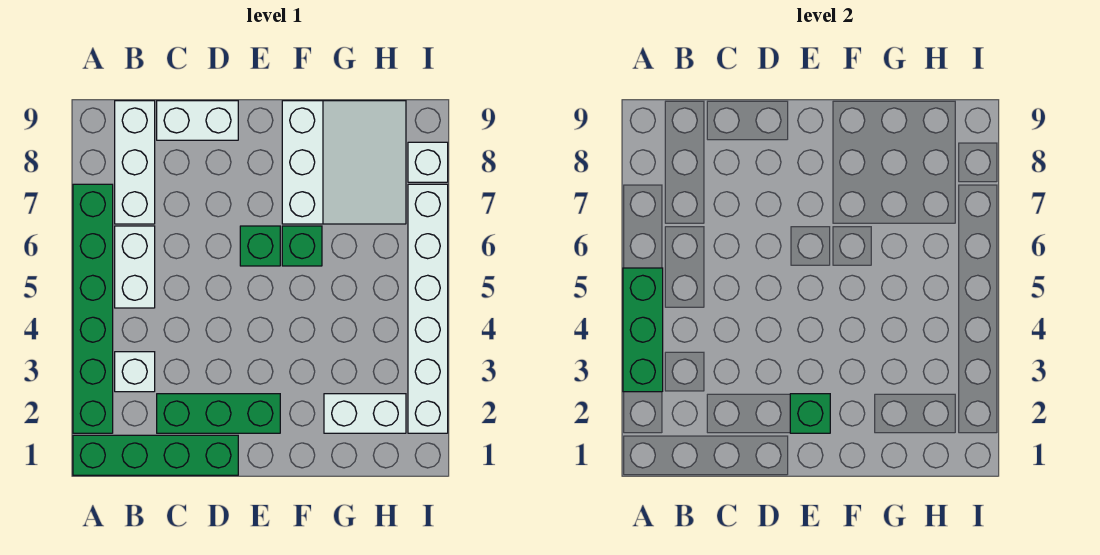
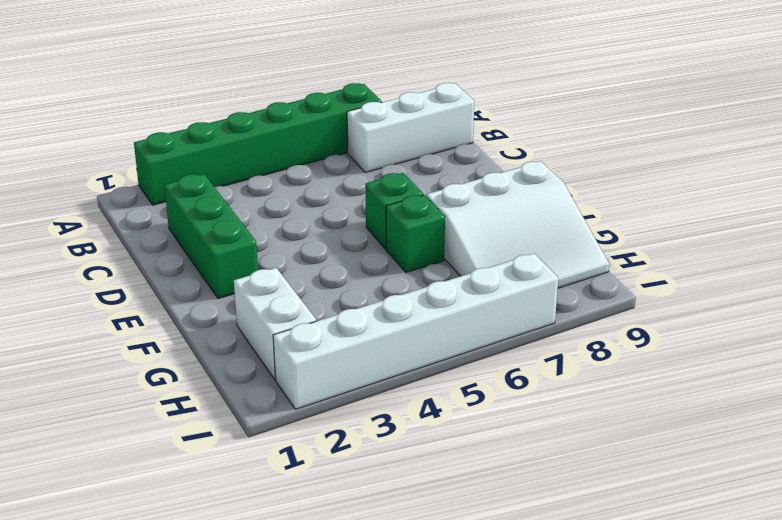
none -> green 1x4 brick [73,435,238,475]
none -> white 1x1 brick [115,352,155,392]
none -> white 1x2 brick [115,226,155,308]

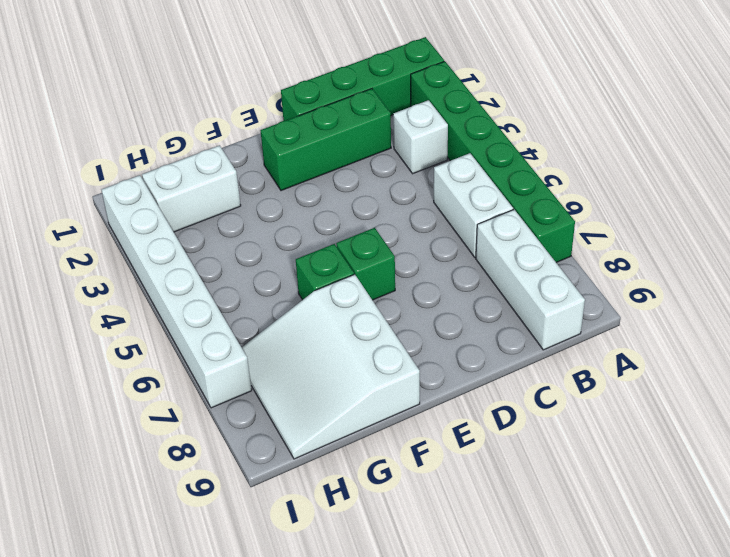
none -> white 1x2 brick [157,101,238,140]
none -> white 1x1 brick [408,142,448,182]
none -> green 1x3 brick [623,268,663,392]

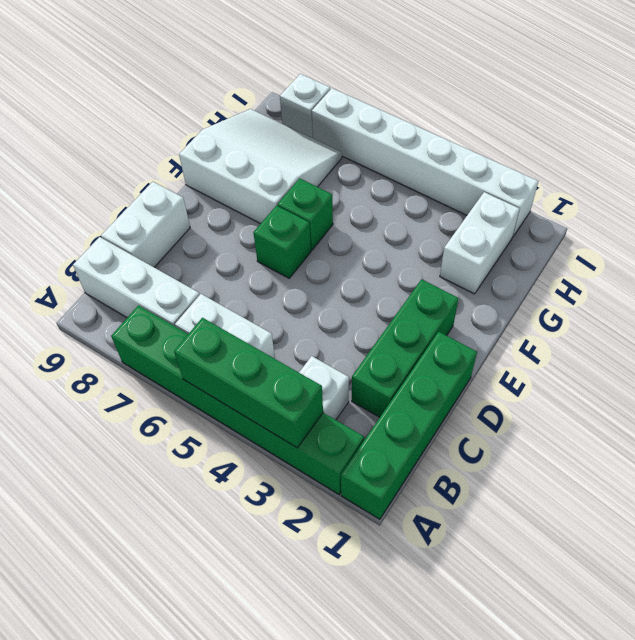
none -> green 1x1 brick [790,394,830,433]

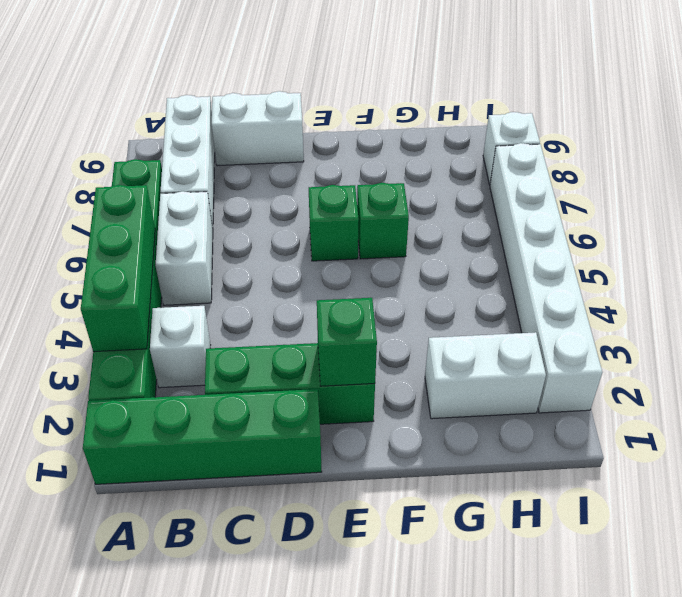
none -> white 3x3 slope [282,101,406,224]

